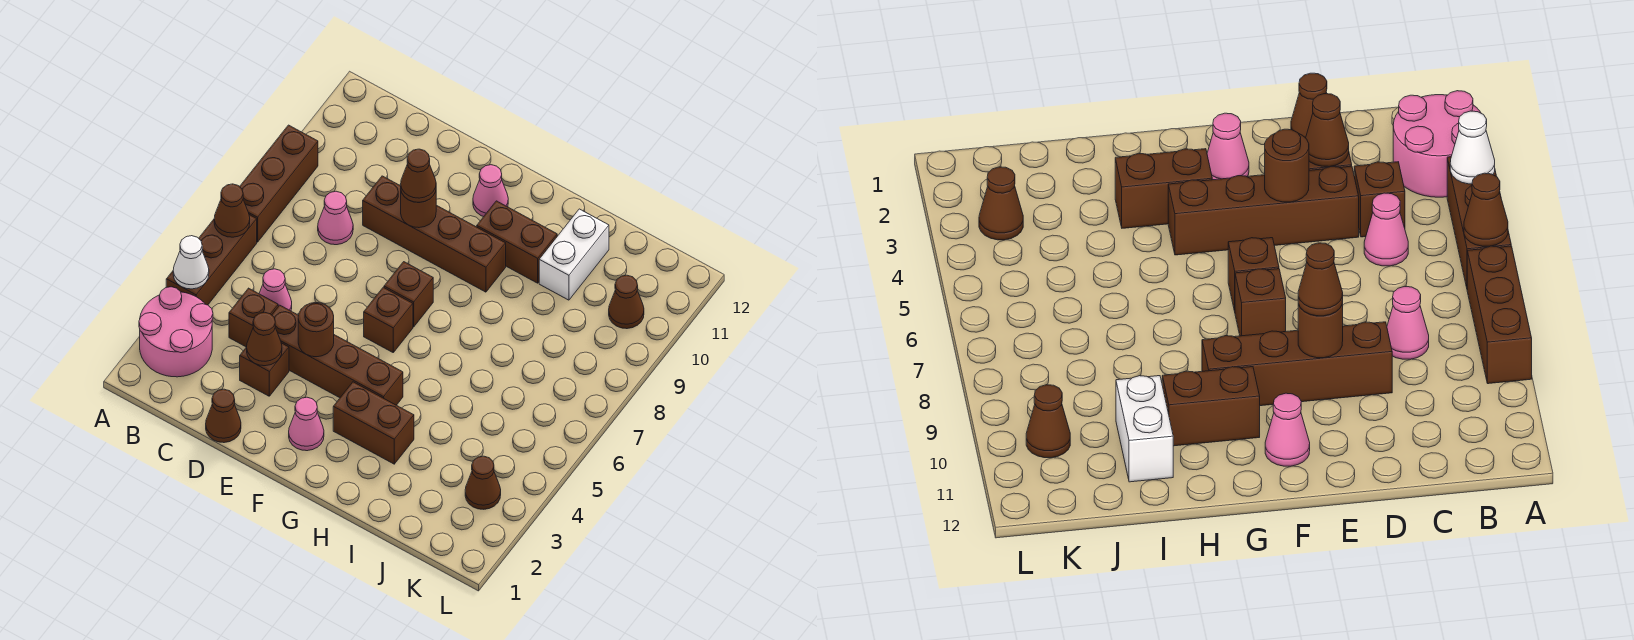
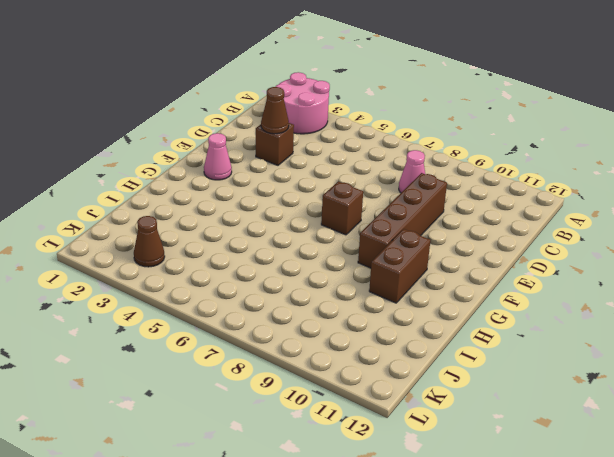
none -> brown 1x3 brick [166,215,257,305]
none -> brown 1x3 brick [240,125,318,242]
none -> brown 1x1 brick [229,288,278,347]

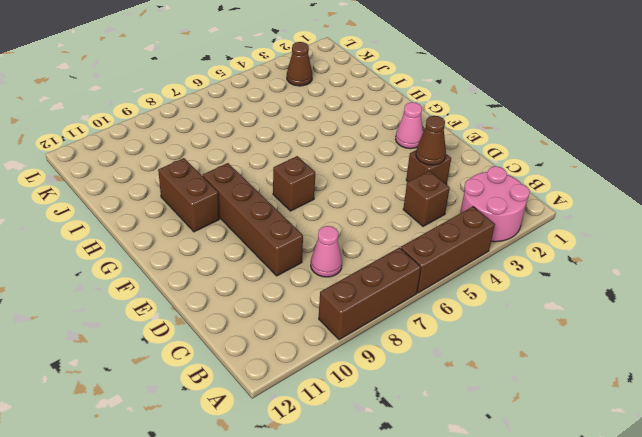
none -> pink 1x1 cone [259,269,292,311]
none -> brown 1x1 cone [206,389,241,443]
none -> brown 1x4 brick [272,305,403,405]

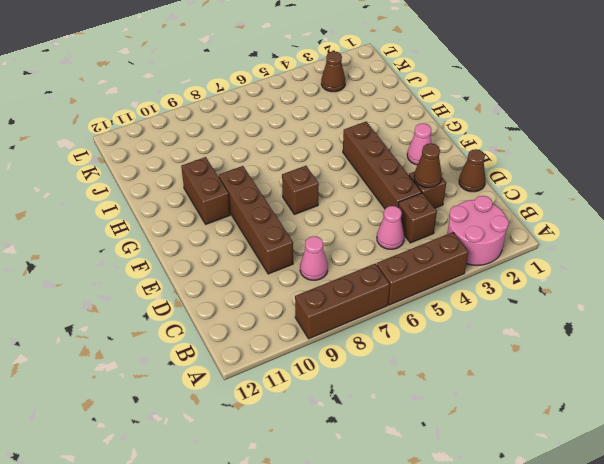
none -> brown 1x1 brick [364,287,413,352]
none -> pink 1x1 cone [473,165,508,217]
none -> brown 1x2 brick [333,382,414,464]

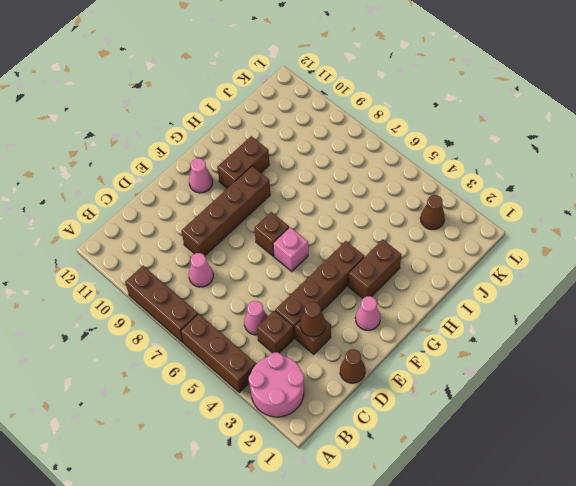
pink 1x1 brick [273,227,308,272] -> brown 1x1 brick [364,287,413,352]
none -> white 1x2 brick [539,209,609,300]
none -> brown 1x1 cone [609,275,644,329]
none -> white 1x1 cone [173,236,209,289]

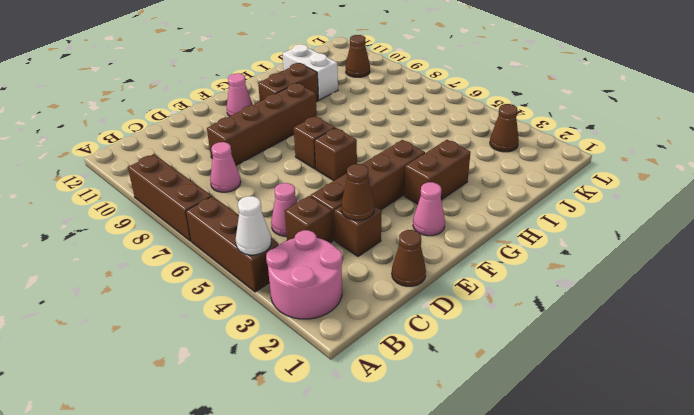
none -> brown 1x1 cone [214,184,250,237]
none -> brown 1x1 round brick [298,303,334,357]
none -> brown 1x1 round brick [401,192,436,228]

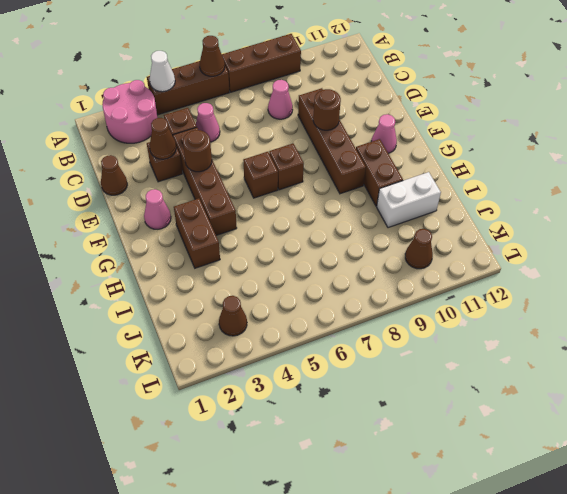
none -> brown 1x1 cone [401,149,436,202]

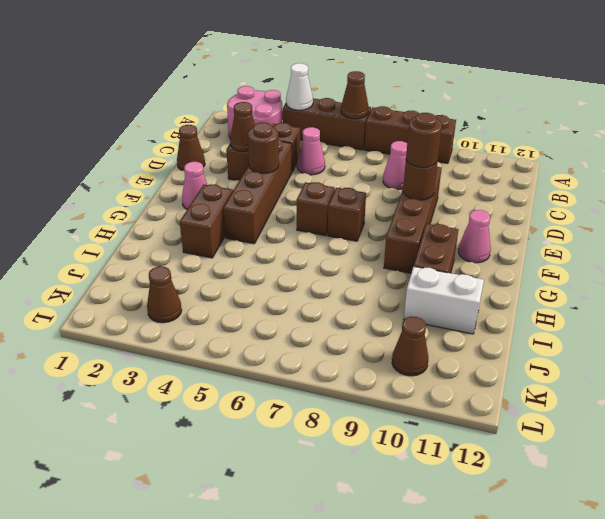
brown 1x1 round brick [406,113,442,167] -> brown 1x1 cone [401,149,436,202]

